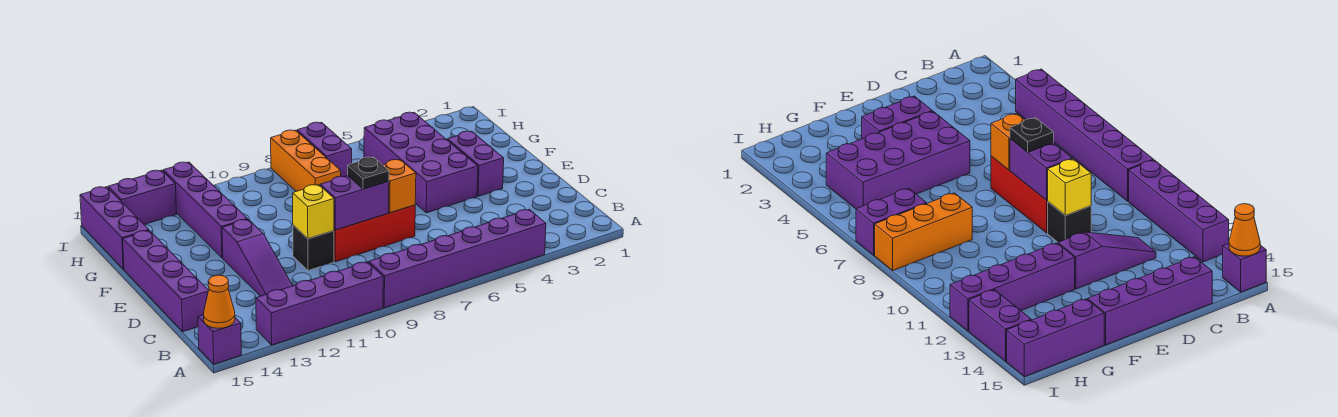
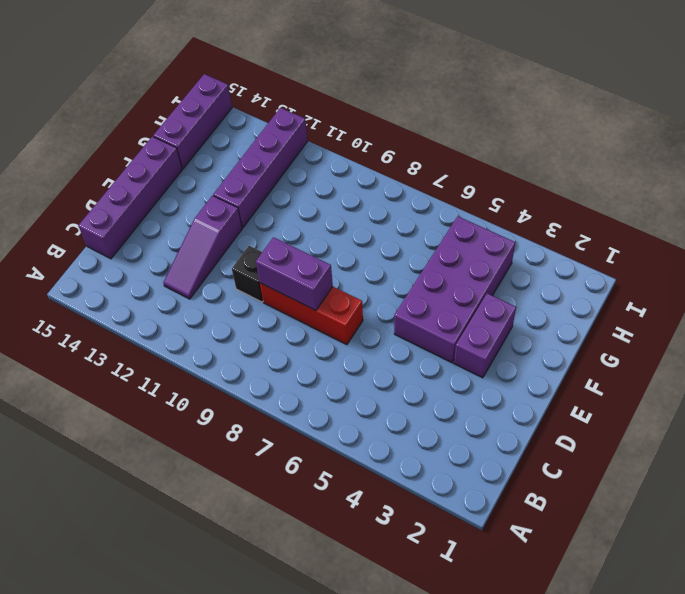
none -> purple 1x6 brick [369,209,546,308]
none -> purple 1x4 brick [256,262,383,345]
none -> purple 1x1 brick [198,315,241,364]

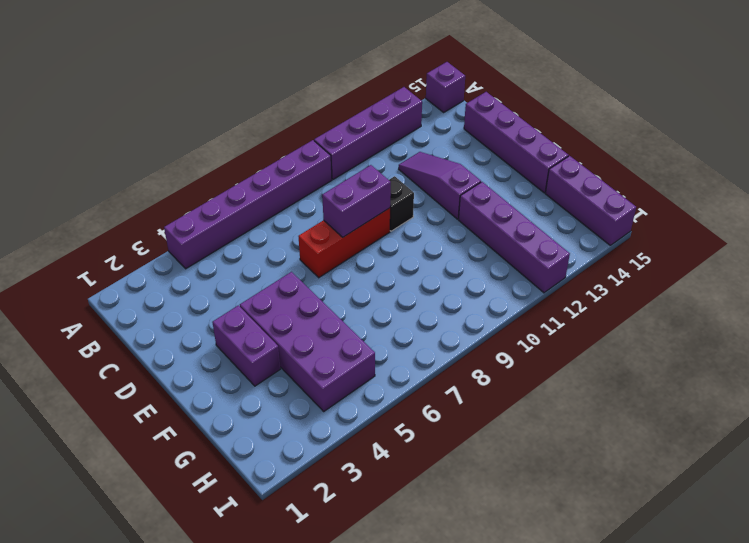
none -> orange 1x3 brick [271,130,341,191]
none -> purple 1x2 brick [297,122,352,177]
none -> purple 1x2 brick [108,170,176,224]

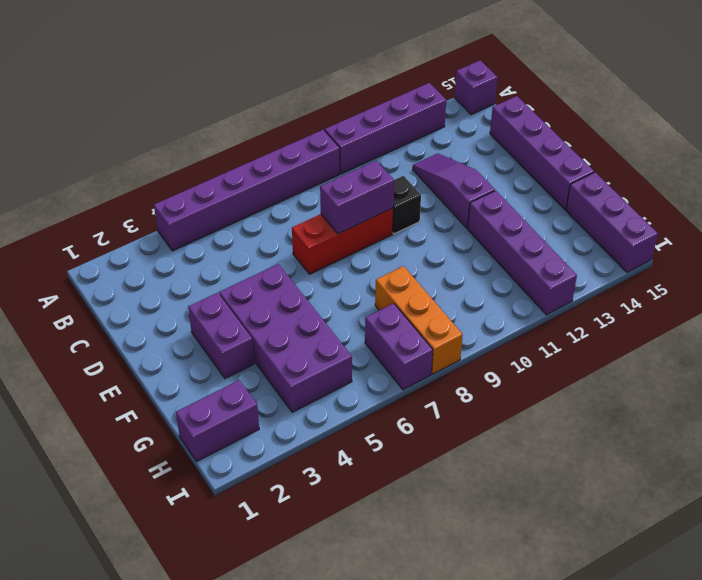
purple 1x2 brick [176,380,259,462] -> purple 1x2 brick moved to [108,170,176,224]
none -> orange 1x1 cone [203,275,235,328]
none -> orange 1x1 brick [383,160,416,213]
none -> yellow 1x1 brick [293,185,334,239]

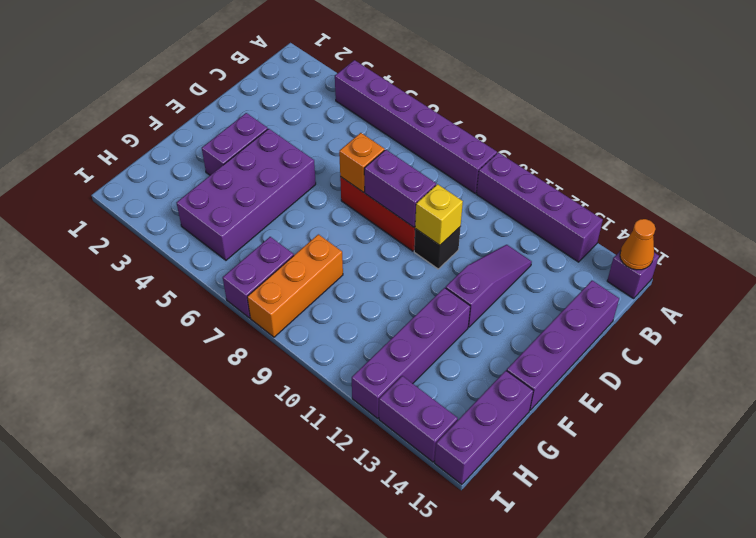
none -> black 1x1 plate [348,157,389,189]

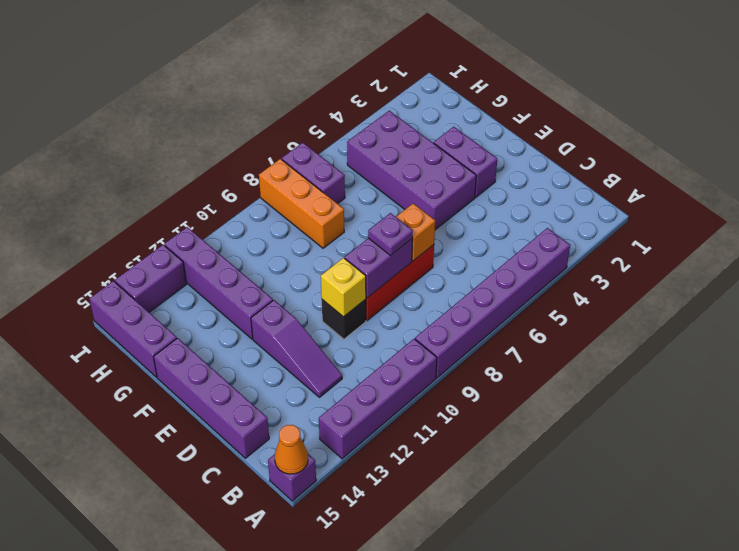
purple 1x1 plate [368,213,413,255] -> black 1x1 plate [348,157,389,189]

